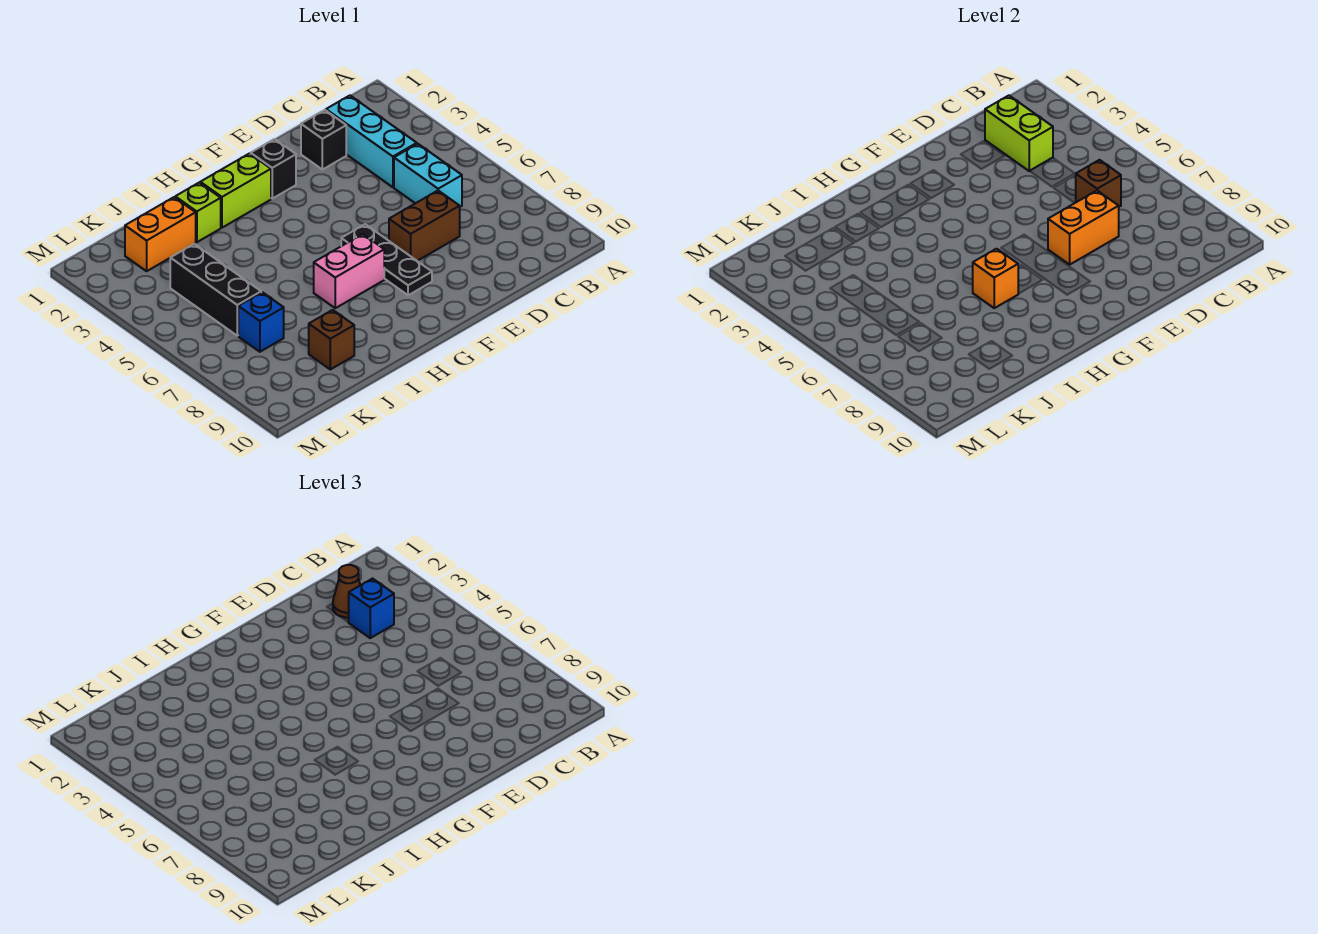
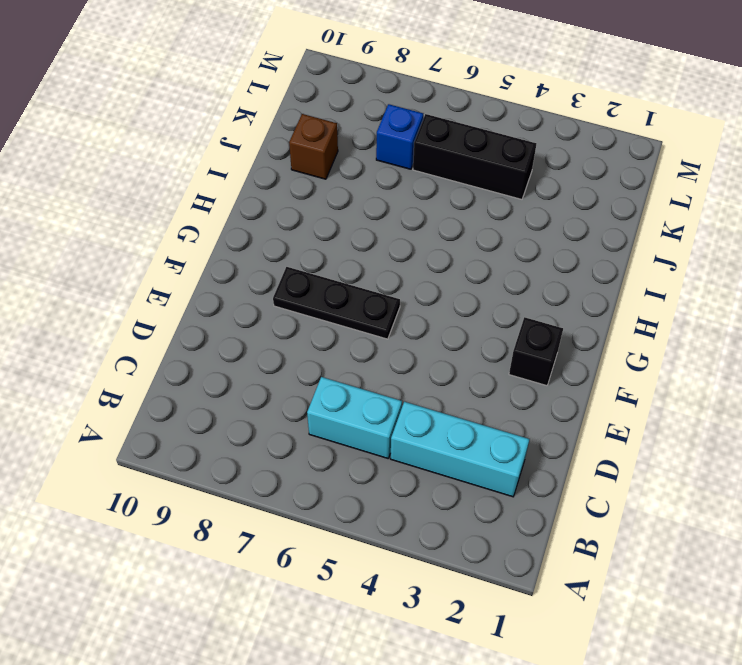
none -> black 1x1 brick [301,110,346,170]
none -> brown 1x2 brick [389,191,460,261]
none -> lime 1x2 brick [200,154,271,228]

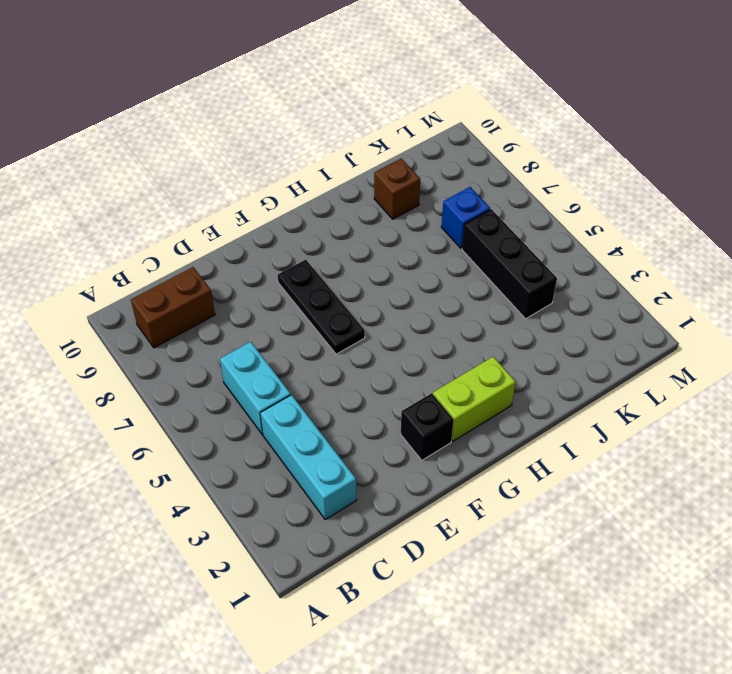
brown 1x2 brick [131,267,215,348] -> brown 1x2 brick moved to [389,191,460,261]
none -> black 1x1 brick [301,110,346,170]
none -> pink 1x2 brick [314,234,384,308]
none -> lime 1x1 brick [175,183,221,242]

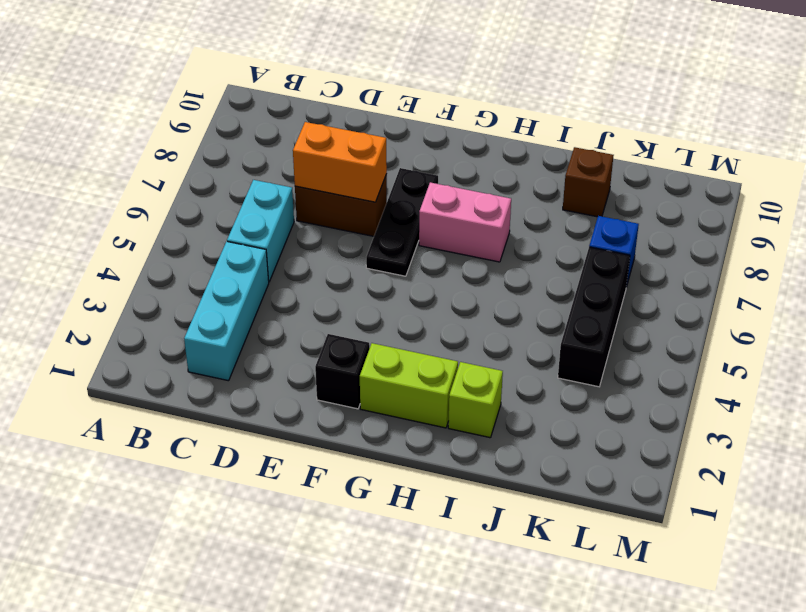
none -> black 1x1 brick [301,110,346,170]
none -> orange 1x2 brick [125,197,196,271]
none -> lime 1x2 brick [985,96,1053,171]

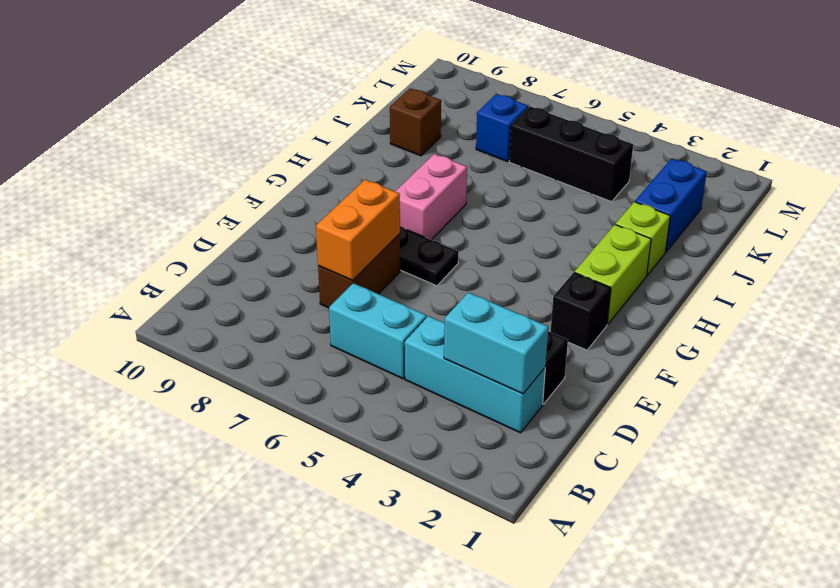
cyan 1x2 brick [444,292,548,394] -> lime 1x2 brick [985,96,1053,171]
blue 1x2 brick [635,158,707,252] -> orange 1x2 brick [125,197,196,271]
none -> brown 1x1 brick [1076,160,1121,207]
none -> orange 1x1 brick [973,249,1018,308]
none -> brown 1x1 cone [333,565,360,618]

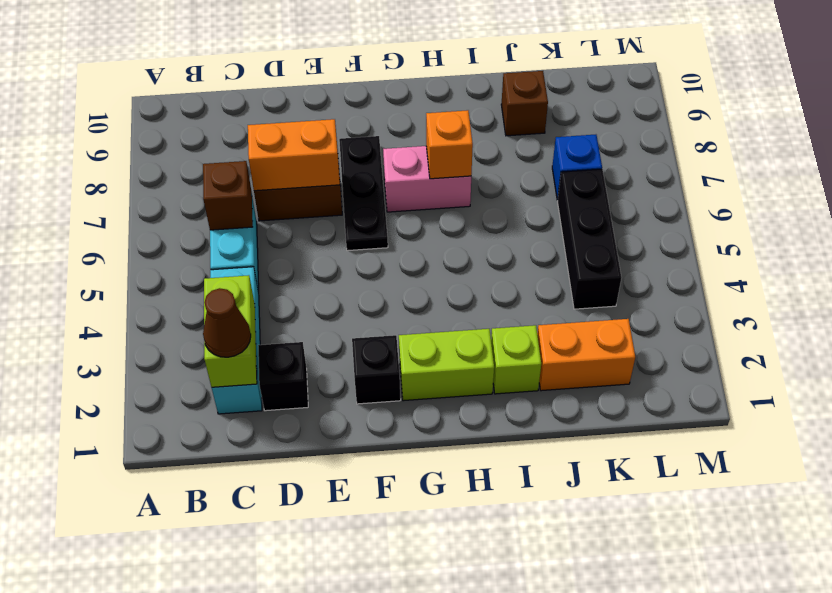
none -> blue 1x1 brick [349,579,394,638]

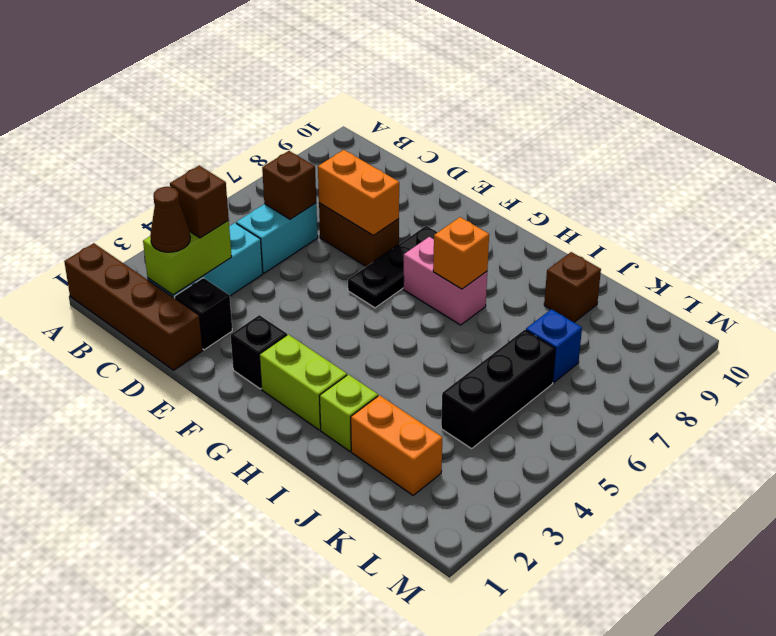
brown 1x4 brick [64,243,203,370] -> none
brown 1x1 brick [170,166,229,238] -> blue 1x1 brick [349,579,394,638]

